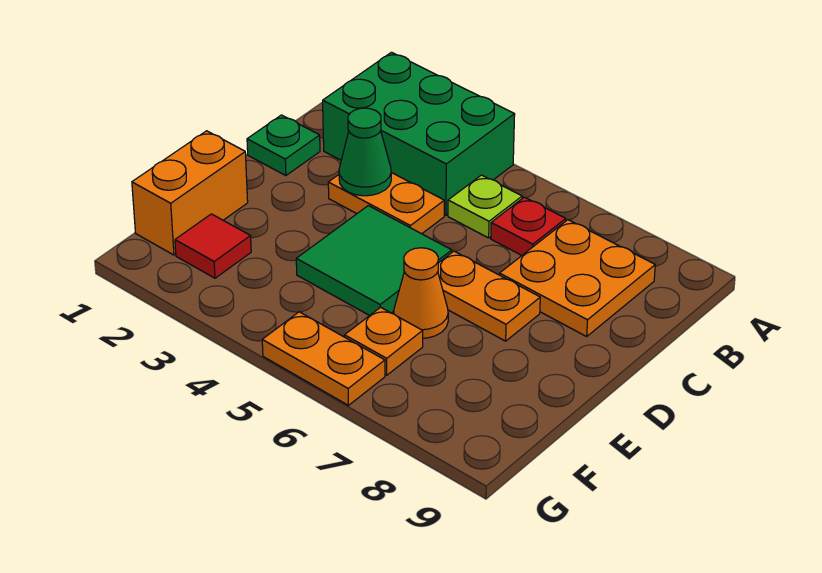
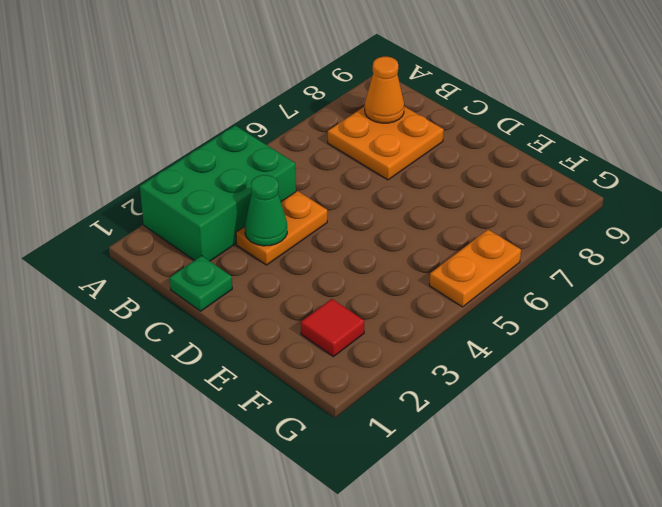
orange 1x1 cone [365,57,404,123] -> orange 1x1 cone moved to [394,248,448,338]
none -> lime 1x1 plate [448,175,522,238]
none -> red 1x1 plate [491,197,566,255]
none -> green 2x2 tile [296,206,452,316]

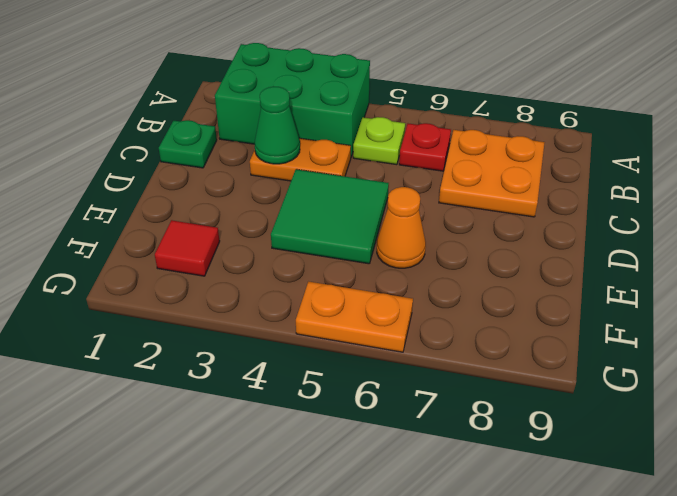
none -> orange 1x2 plate [438,251,540,341]
none -> orange 1x2 brick [132,131,248,255]
none -> orange 1x1 plate [345,307,423,375]

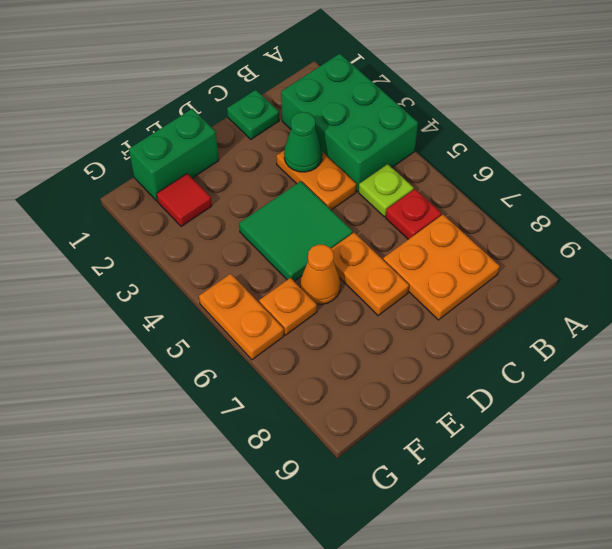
green 1x2 brick [129,109,219,201] -> orange 1x2 brick [132,131,248,255]

